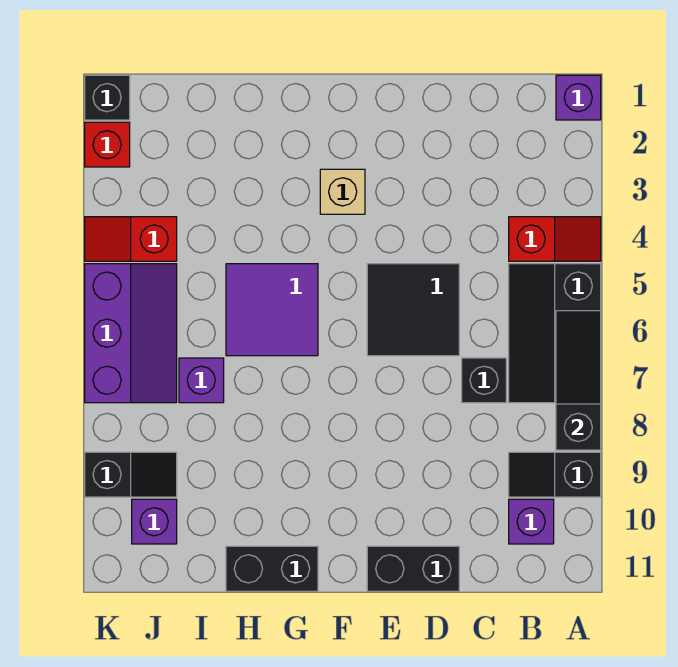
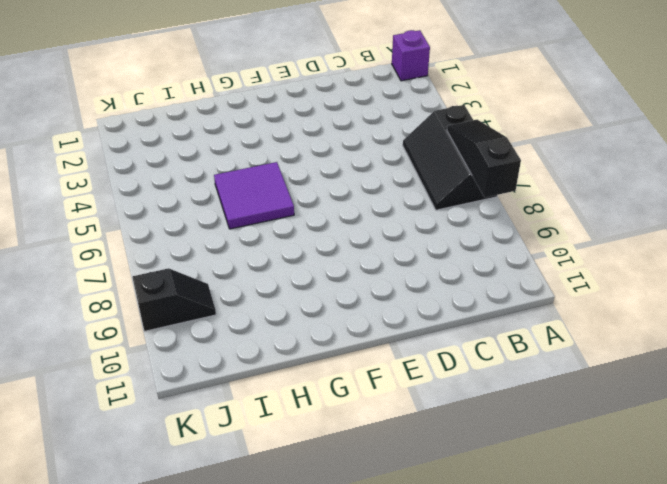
none -> red 1x2 slope [509,217,601,261]
none -> black 1x2 slope [509,452,601,497]
none -> purple 1x1 brick [509,499,554,544]

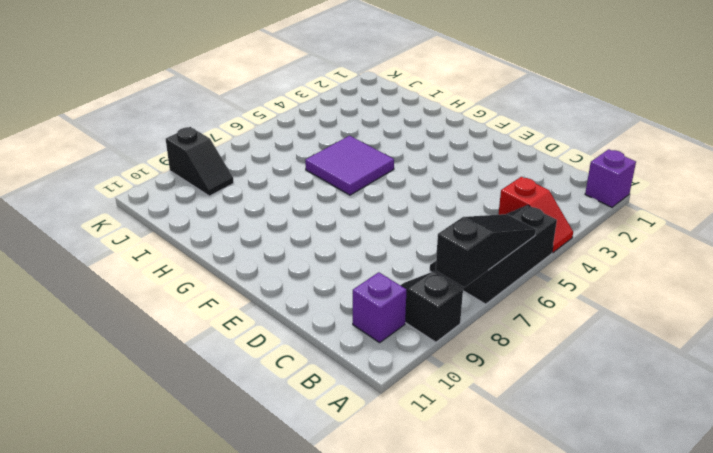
none -> black 1x1 brick [462,358,506,403]
none -> black 2x2 tile [367,264,459,356]
none -> black 1x2 brick [367,546,459,591]

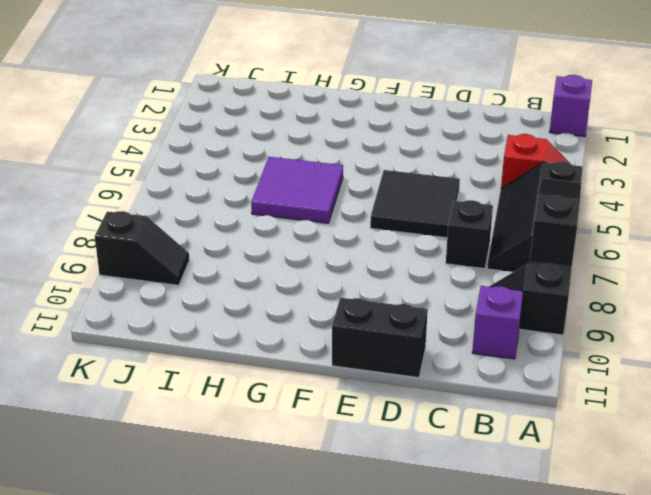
none -> tan 1x1 brick [320,169,365,214]
none -> black 1x2 brick [226,546,318,591]
none -> purple 1x1 brick [179,358,224,403]

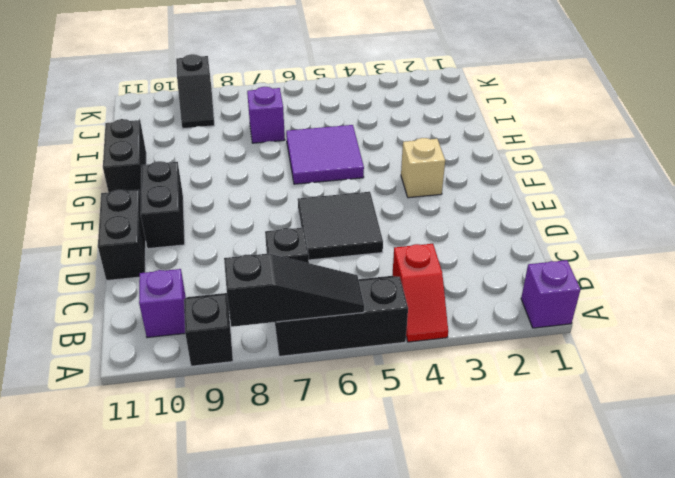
black 1x2 brick [141,161,185,249] -> none
none -> red 1x2 slope [85,217,177,261]
none -> purple 2x3 slope [85,264,177,403]
none -> purple 1x1 brick [132,499,177,544]

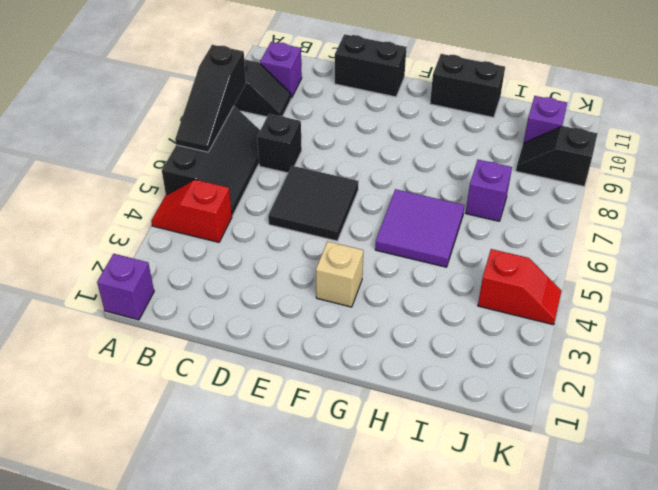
none -> purple 2x3 slope [85,264,177,403]
none -> black 1x1 brick [85,75,130,120]
none -> red 1x1 brick [85,122,130,167]

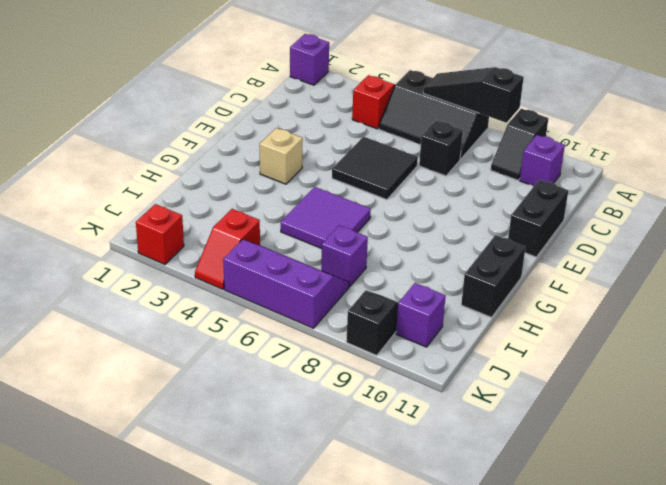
none -> black 1x1 brick [85,75,130,120]

